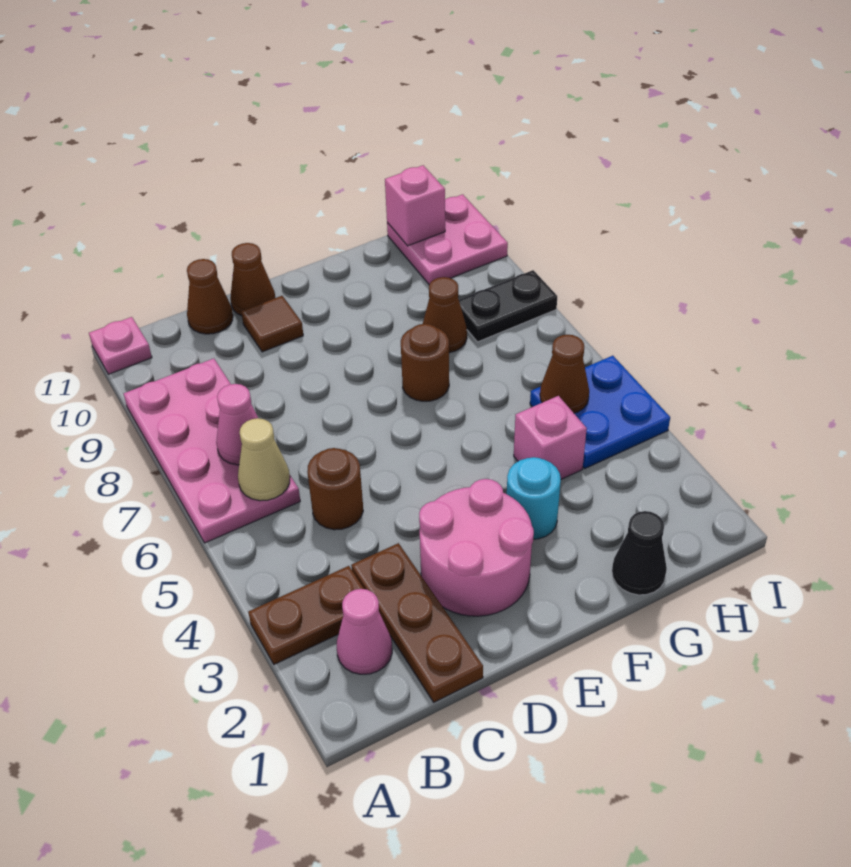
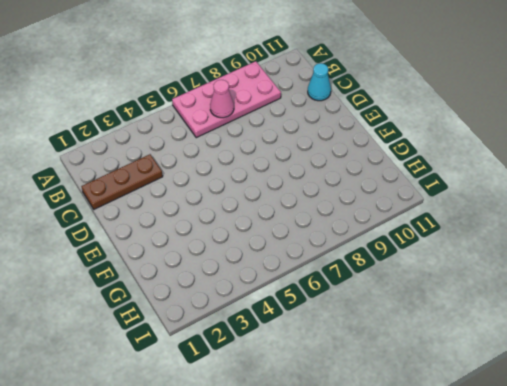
cyan 1x1 cone [308,63,331,101] -> brown 1x1 cone [187,259,233,334]
none -> brown 1x2 plate [248,566,364,664]
none -> pink 1x1 plate [89,317,152,374]
none -> pink 1x1 cone [337,589,392,674]

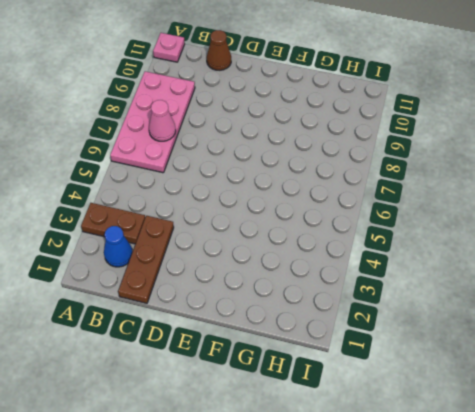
blue 1x1 cone [104,226,133,267] -> pink 1x1 cone [337,589,392,674]
none -> brown 1x1 round brick [307,448,363,530]
none -> pink 2x2 round brick [419,479,534,616]
none -> brown 1x1 tile [241,296,303,352]

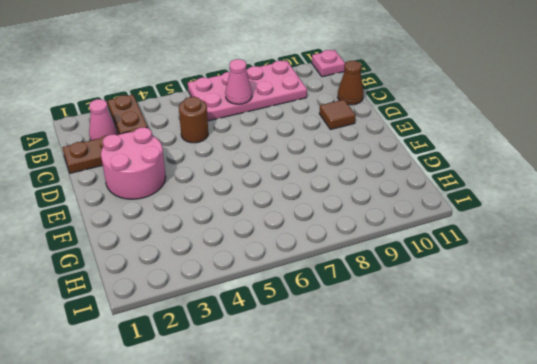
none -> brown 1x1 cone [230,243,275,316]
none -> cyan 1x1 round brick [507,457,561,539]
none -> brown 1x1 round brick [401,324,449,401]

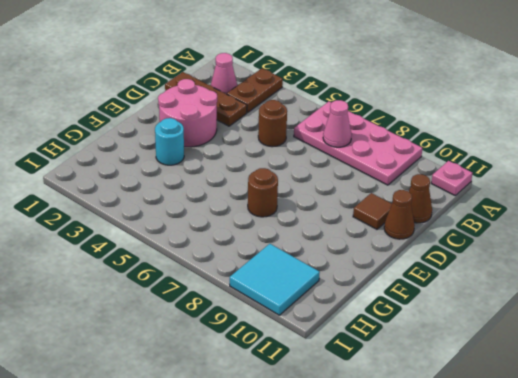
cyan 2x2 tile [230,244,320,315] -> pink 2x2 plate [387,194,508,284]
none -> black 1x1 cone [612,511,667,595]
none -> pink 1x1 brick [514,396,587,479]
none -> brown 1x1 cone [423,277,467,353]

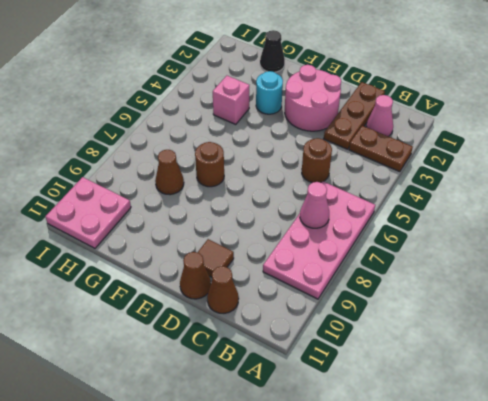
none -> pink 1x1 plate [89,317,152,374]
none -> blue 2x2 plate [530,356,670,468]
none -> black 1x2 plate [459,270,557,342]

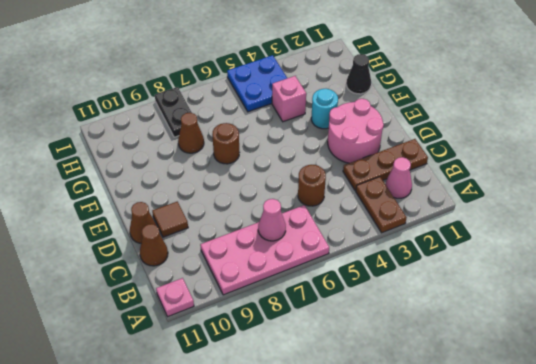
none -> pink 2x2 plate [387,194,508,284]
none -> tan 1x1 cone [238,418,290,501]
none -> brown 1x1 cone [540,335,589,413]

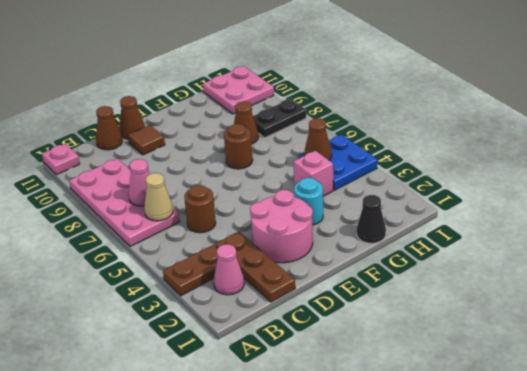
none -> pink 1x1 brick [385,165,445,246]

